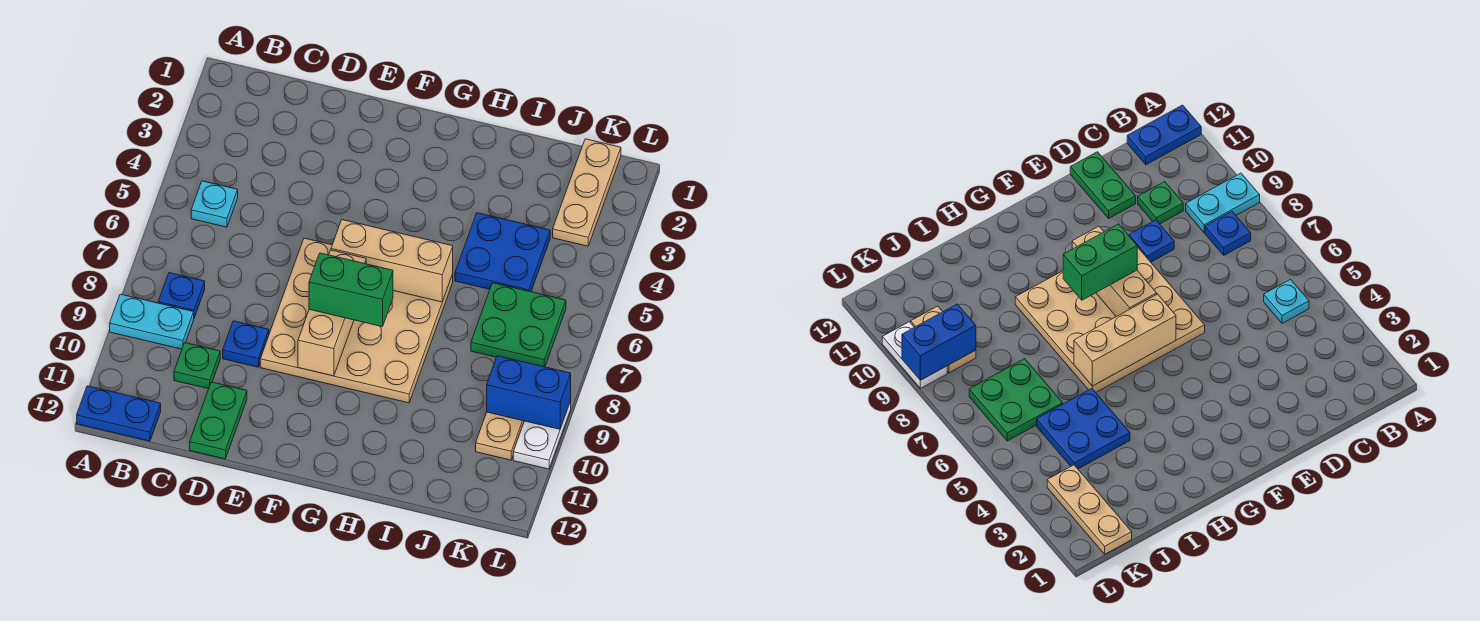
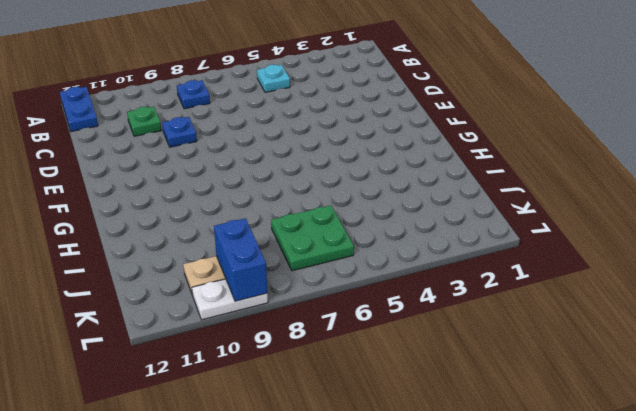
none -> cyan 1x2 plate [110,294,194,349]
none -> green 1x2 plate [190,382,247,459]
none -> tan 4x4 plate [260,238,453,403]

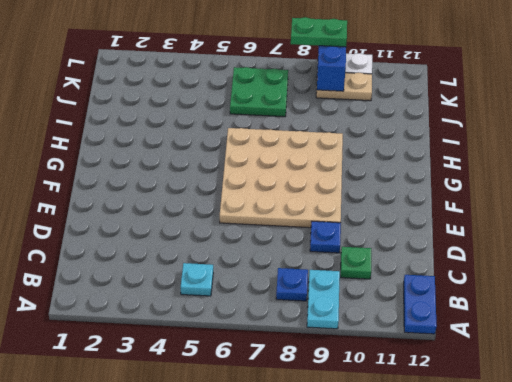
green 1x2 plate [291,17,347,47] -> green 1x2 plate moved to [190,382,247,459]
none -> blue 2x2 plate [455,213,550,292]
none -> tan 1x3 plate [553,139,621,246]
none -> tan 1x3 brick [331,220,453,302]

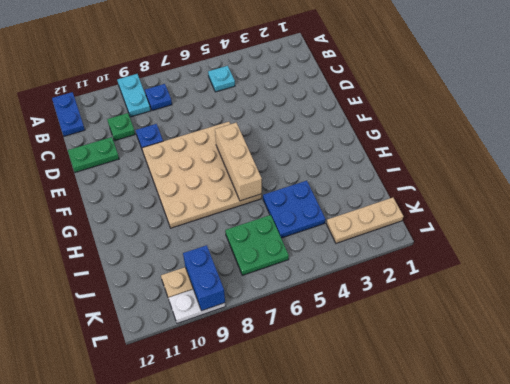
none -> tan 1x3 brick [298,250,366,376]
none -> green 1x2 brick [309,253,393,327]

